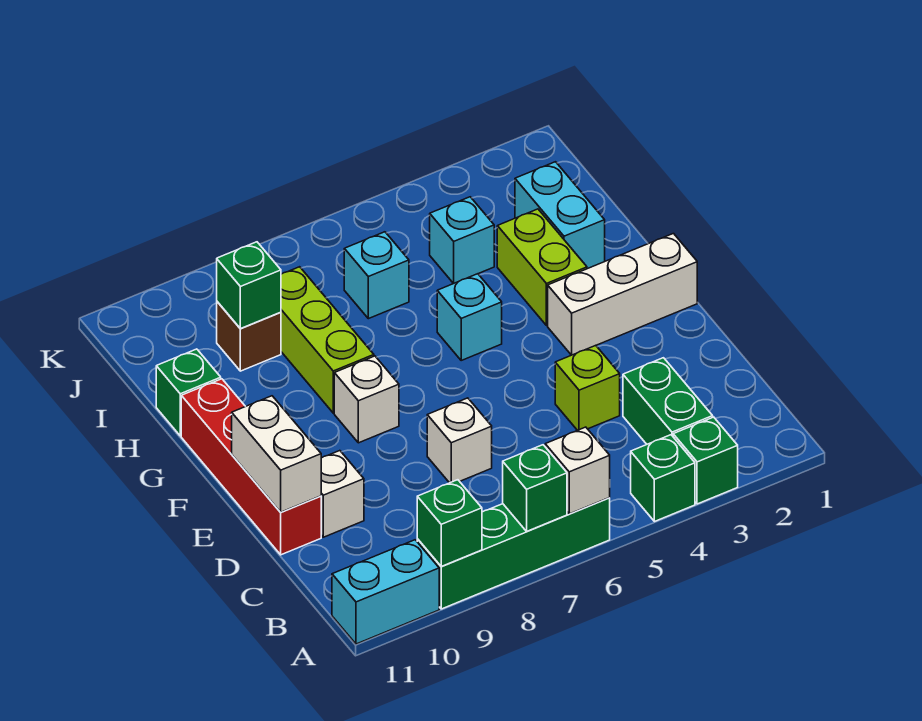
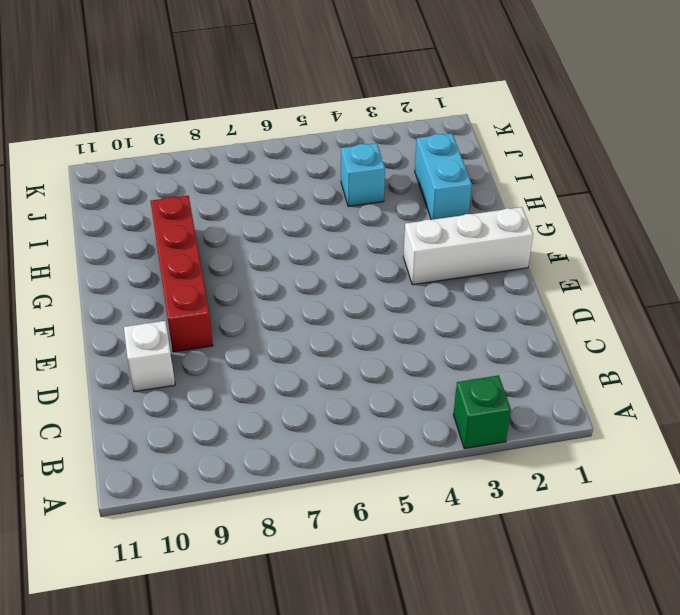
red 1x4 brick [151,196,213,352] -> red 1x4 brick moved to [181,379,321,555]
none -> green 1x1 brick [631,435,695,522]
none -> green 1x4 brick [417,498,610,609]
none -> cyan 1x2 brick [332,540,439,644]

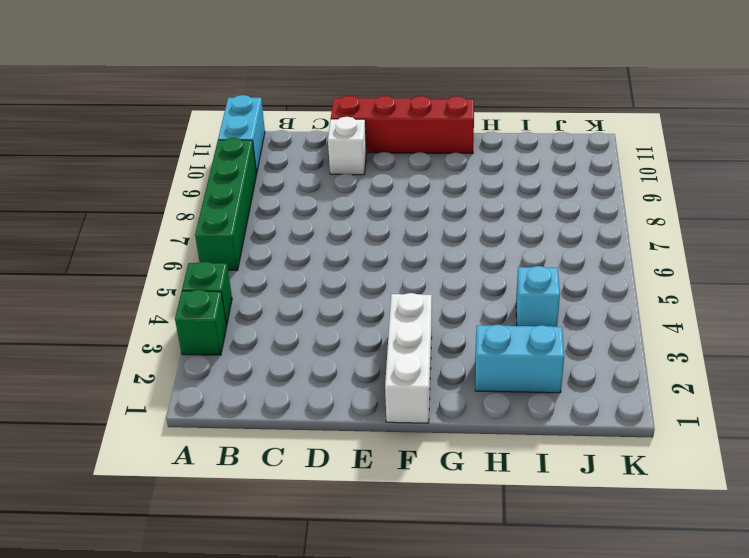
none -> green 1x2 brick [623,358,713,444]
none -> lime 1x1 brick [555,345,620,430]
none -> white 1x1 brick [427,398,492,483]

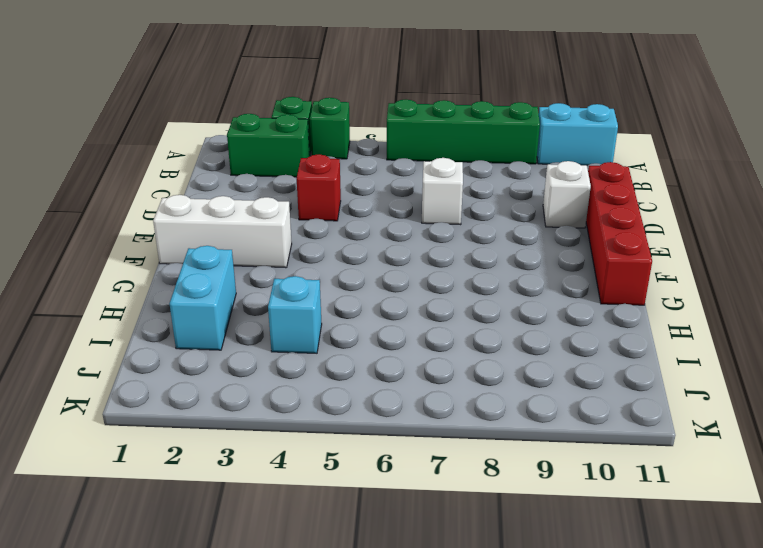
green 1x2 brick [227,114,309,177] -> green 1x2 brick turned to [623,358,713,444]
red 1x1 brick [297,154,341,221] -> lime 1x1 brick [555,345,620,430]
none -> white 1x1 brick [334,356,399,443]
none -> lime 1x2 brick [497,209,587,326]
none -> cyan 1x1 brick [437,274,502,360]

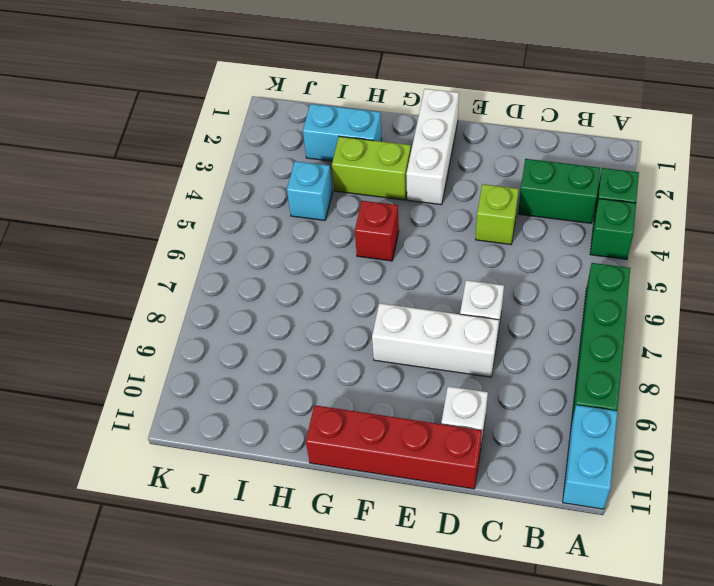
white 1x3 brick [372,303,499,377] -> white 1x1 brick [334,356,399,443]
red 1x1 brick [355,201,399,261] -> cyan 1x1 brick [437,274,502,360]
none -> lime 1x3 brick [281,267,374,413]
none -> green 1x1 brick [156,349,221,436]
none -> cyan 1x1 brick [344,232,409,319]

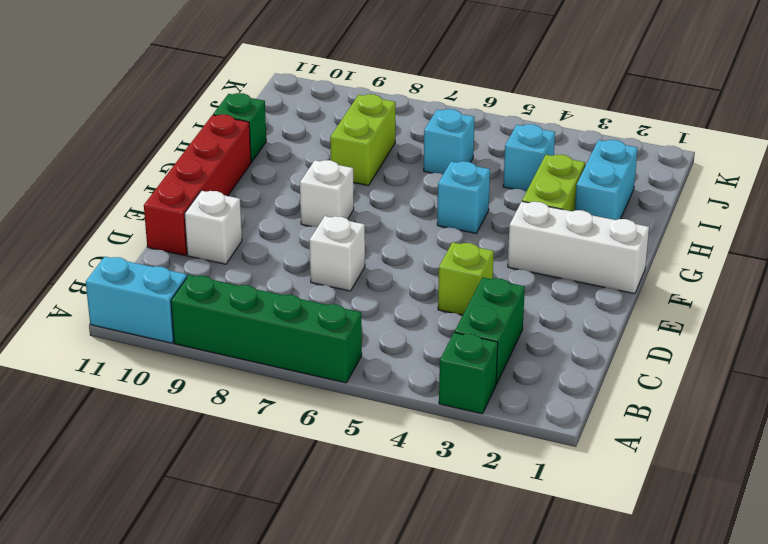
lime 1x2 brick [330,94,396,186] -> lime 1x3 brick [281,267,374,413]
none -> green 1x1 brick [631,435,695,522]
none -> brown 1x1 brick [217,302,281,371]
none -> white 1x1 brick [545,427,610,514]

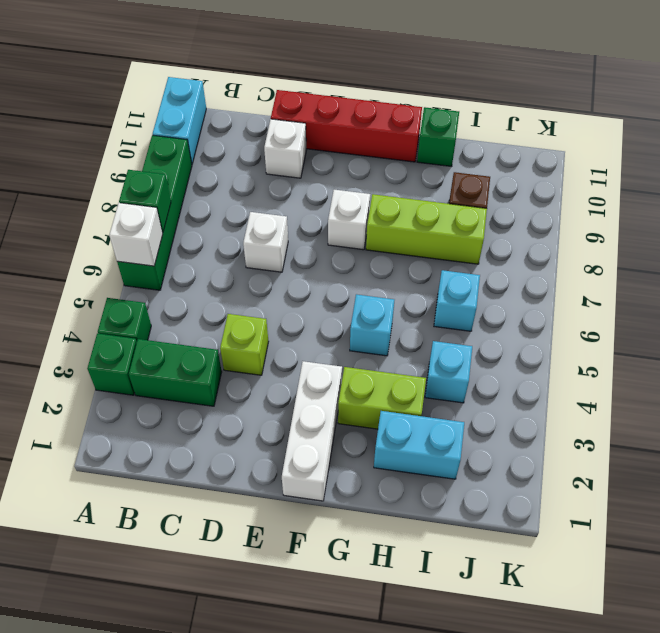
none -> green 1x1 brick [417,480,482,566]
none -> white 1x2 brick [232,396,321,512]
none -> green 1x1 brick [217,242,281,329]

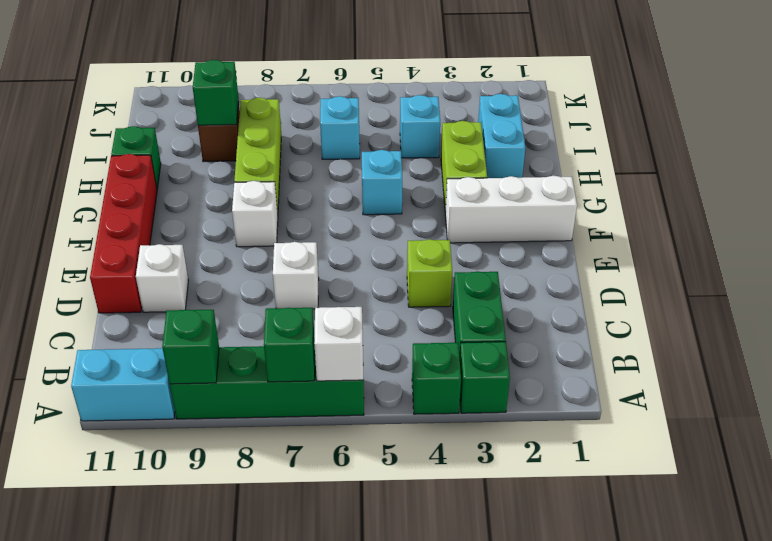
none -> white 1x2 brick [232,396,321,512]

